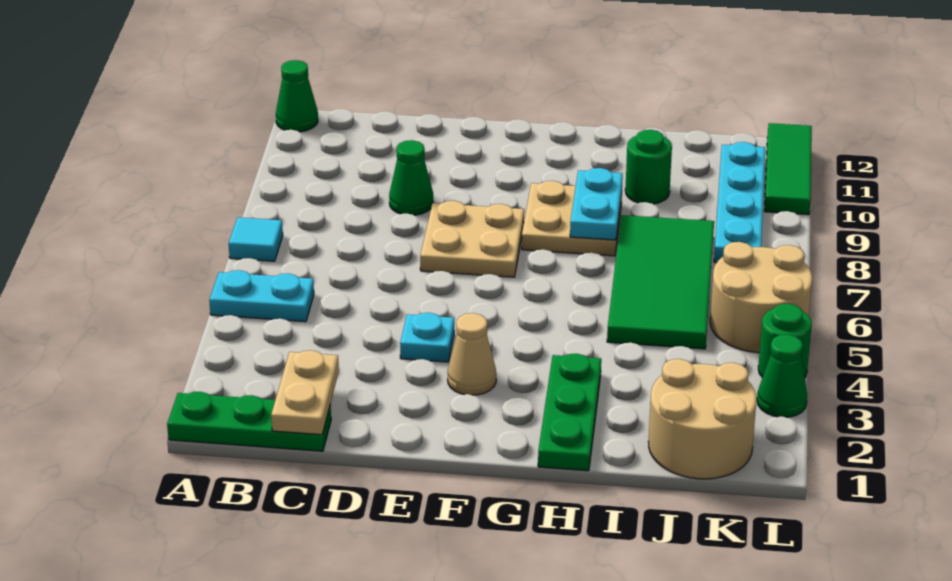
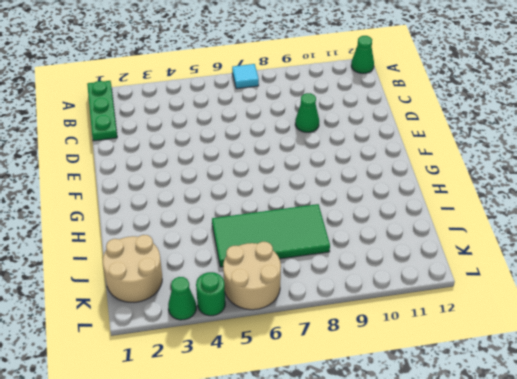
none -> cyan 1x2 plate [209,270,314,322]
none -> cyan 1x1 plate [400,313,454,362]
none -> tan 2x2 plate [420,201,524,277]

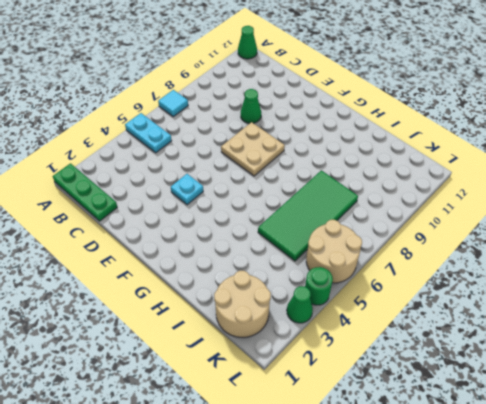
none -> tan 1x1 cone [448,313,496,395]
none -> tan 2x2 plate [522,181,622,256]
none -> green 1x3 plate [538,354,601,471]

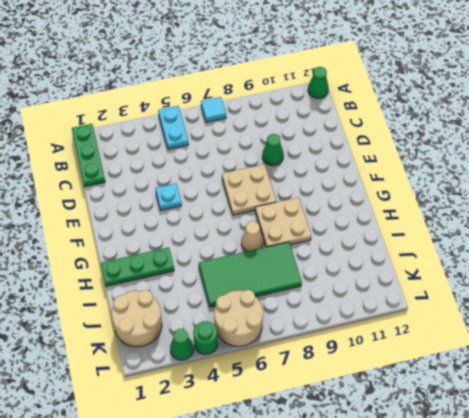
tan 1x1 cone [241,221,263,251] -> tan 1x1 cone moved to [448,313,496,395]
none -> green 1x1 round brick [625,130,672,204]
none -> cyan 1x4 plate [714,142,765,263]
none -> green 1x3 tile [764,123,812,215]

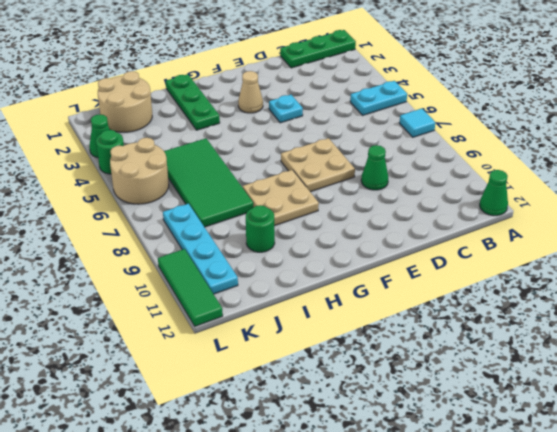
none -> tan 1x2 plate [271,350,339,435]
none -> cyan 1x2 plate [570,168,623,240]

